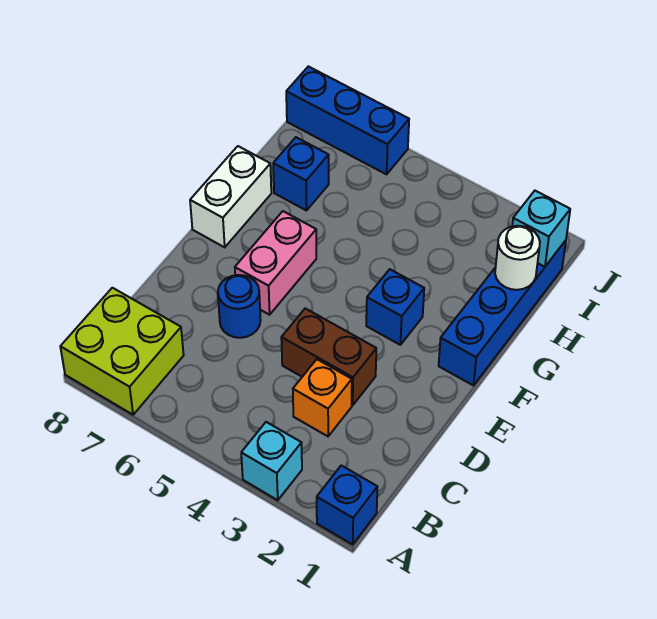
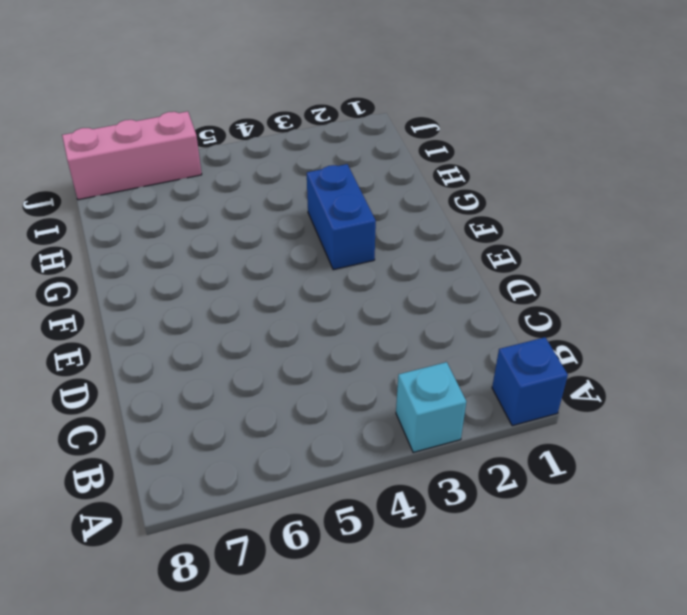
blue 1x2 brick [307,164,376,270] -> blue 1x1 brick [366,269,424,345]
pink 1x3 brick [62,111,202,200] -> blue 1x3 brick [286,66,409,174]
none -> lime 2x2 brick [60,288,184,415]
none -> orange 1x1 brick [293,359,352,436]
none -> brown 1x2 brick [281,308,376,405]

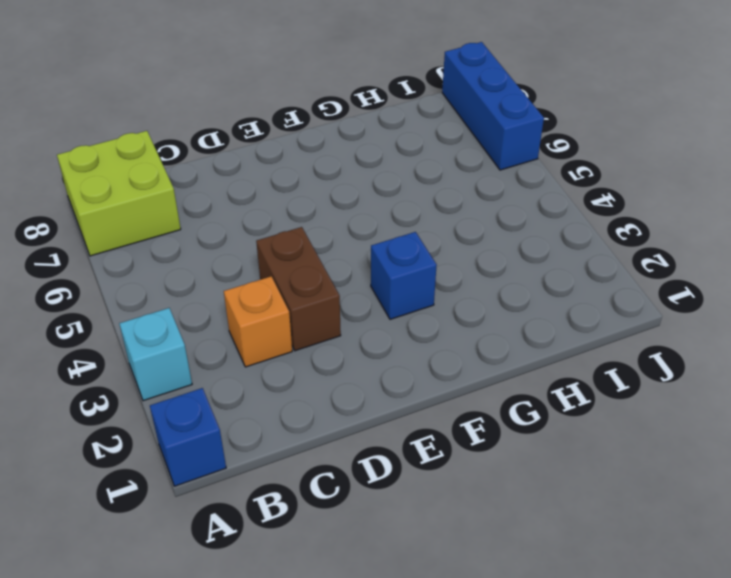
none -> blue 1x1 round brick [218,275,260,338]
none -> pink 1x2 brick [235,211,316,315]
none -> blue 1x4 brick [439,240,566,385]

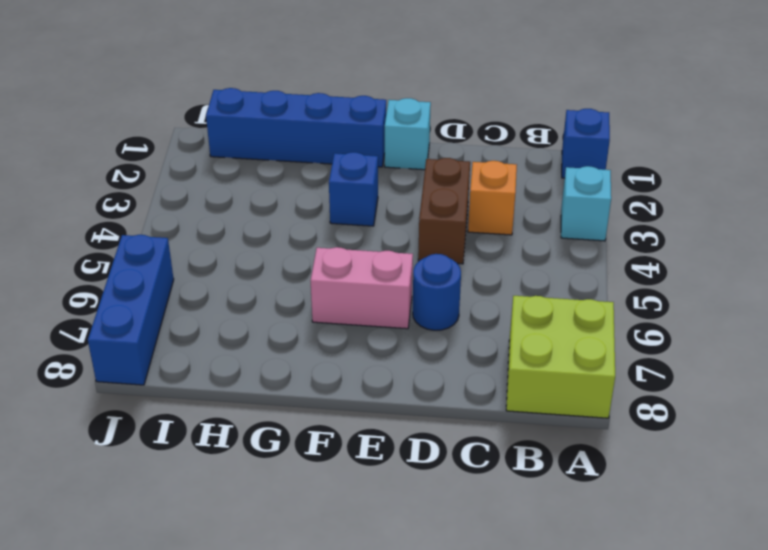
cyan 1x1 brick [385,98,431,170] -> cyan 1x1 brick moved to [512,191,570,267]
none -> white 1x2 brick [190,146,271,247]
none -> blue 1x1 brick [273,137,329,211]
none -> white 1x1 round brick [495,226,540,290]

